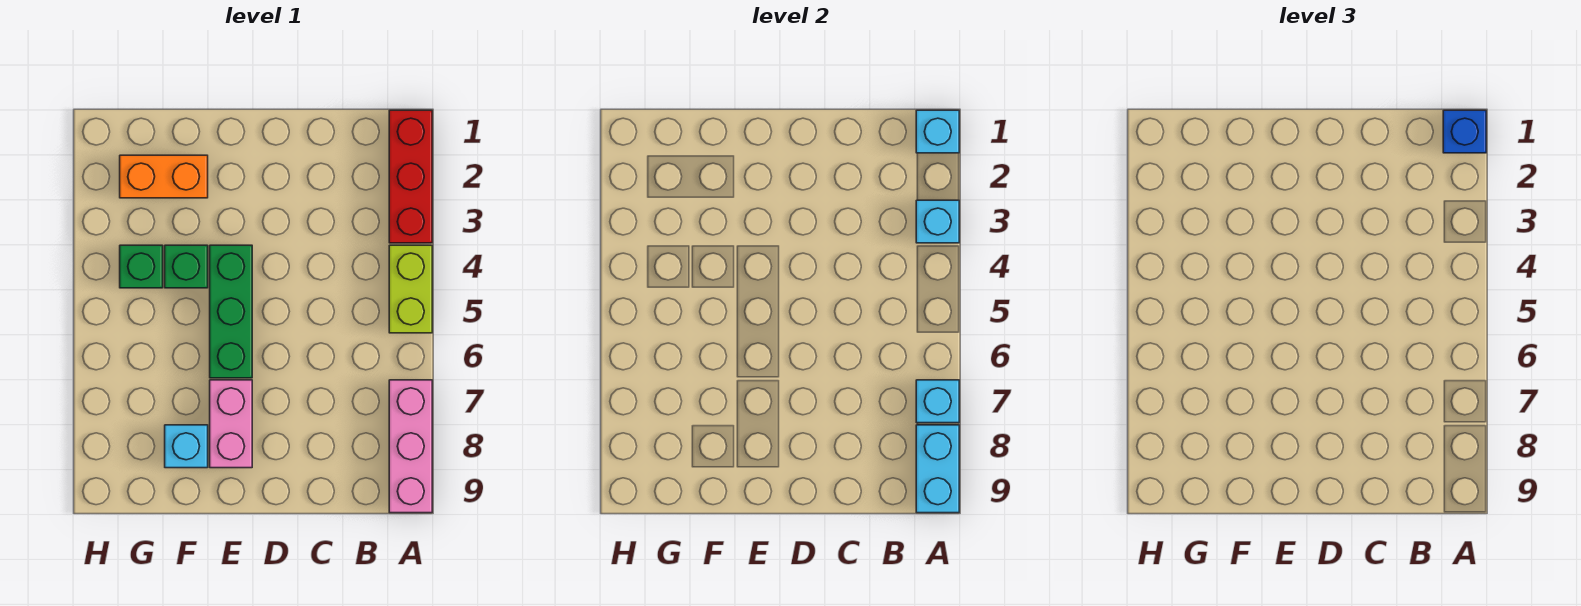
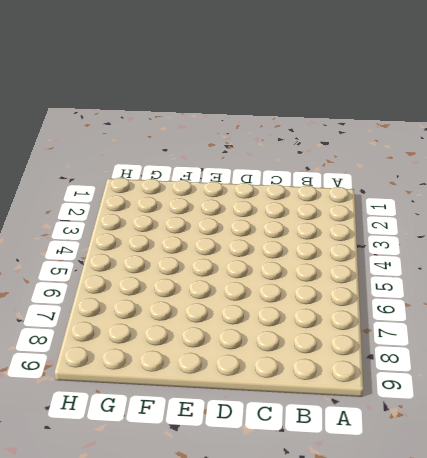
none -> red 1x3 brick [389,110,432,243]
none -> lime 1x2 brick [389,245,432,333]
none -> pink 1x3 brick [389,380,432,513]

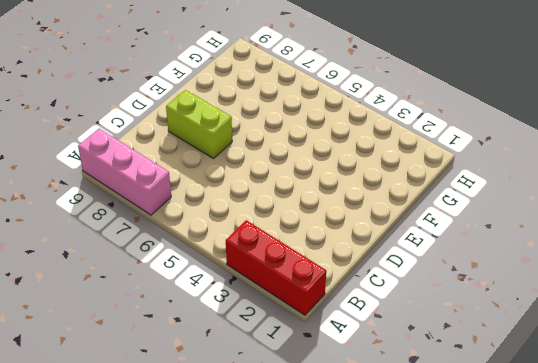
lime 1x2 brick [166,90,232,158] -> lime 1x2 brick moved to [389,245,432,333]
none -> green 1x3 brick [210,245,252,378]
none -> pink 1x2 brick [210,380,252,468]
none -> orange 1x2 brick [120,155,208,198]

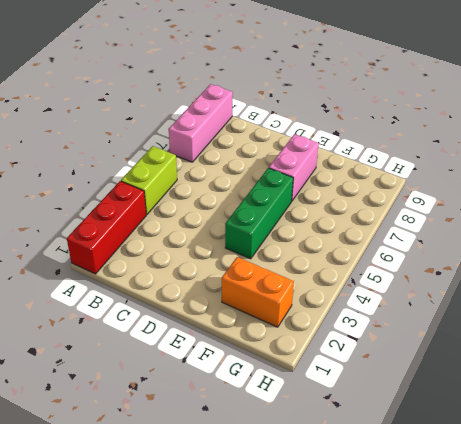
none -> green 1x1 brick [165,245,208,288]
none -> cyan 1x1 brick [165,425,208,468]
none -> green 1x1 brick [120,245,163,288]

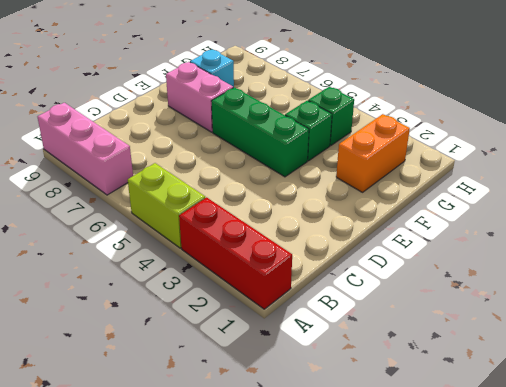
none -> cyan 1x1 brick [916,110,959,153]
none -> cyan 1x1 brick [916,200,959,243]
none -> cyan 1x1 brick [916,380,959,423]

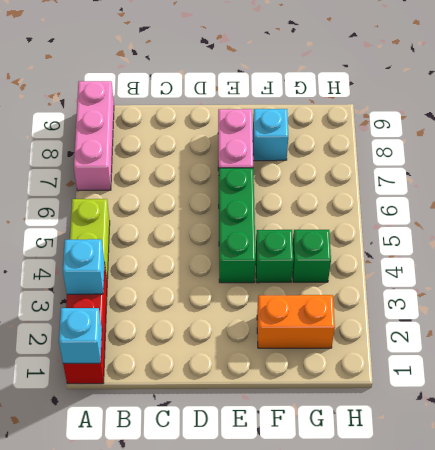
none -> cyan 1x1 brick [916,380,959,423]
none -> cyan 1x2 brick [916,425,959,513]
none -> blue 1x1 brick [1443,110,1486,153]

